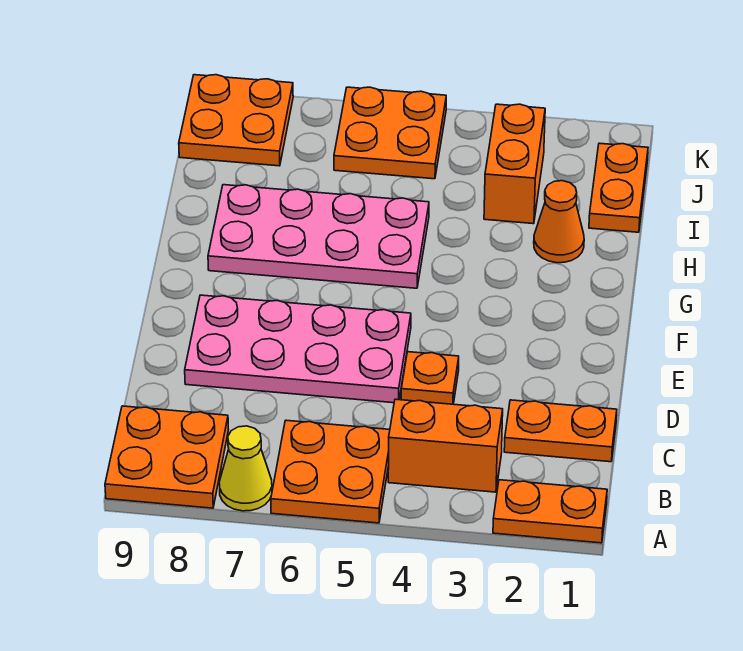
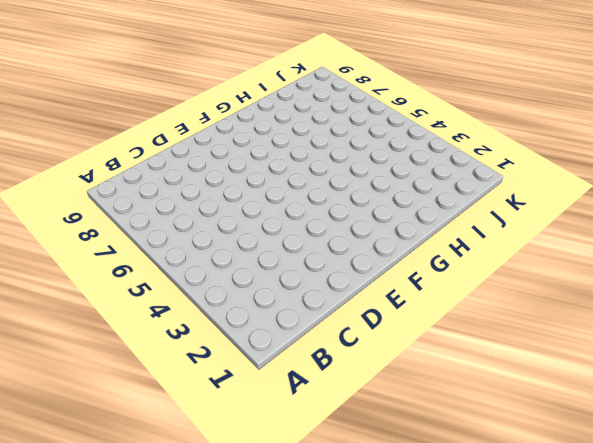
none -> orange 1x2 plate [493,480,607,543]
none -> orange 2x2 plate [271,420,390,523]
none -> yellow 1x1 cone [219,426,272,511]

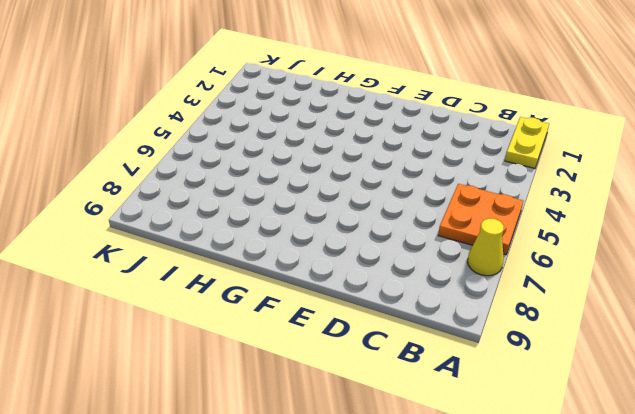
yellow 1x2 plate [505,117,549,168] -> orange 1x2 plate [493,480,607,543]
none -> orange 2x2 plate [105,406,229,508]
none -> orange 1x2 brick [388,399,503,492]
none -> orange 1x2 plate [504,400,617,462]

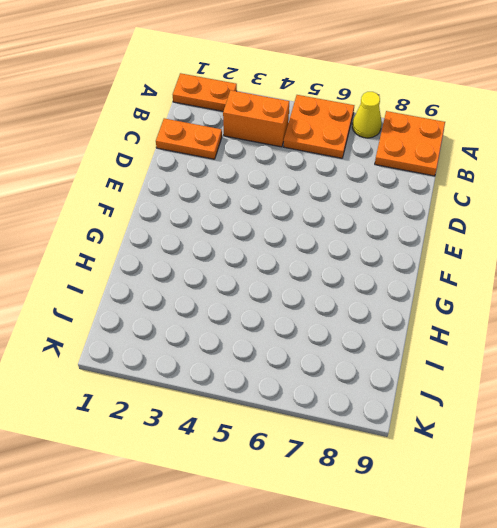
none -> orange 1x1 plate [401,352,459,404]
none -> pink 2x4 plate [185,295,411,403]
none -> pink 2x4 plate [208,185,429,288]

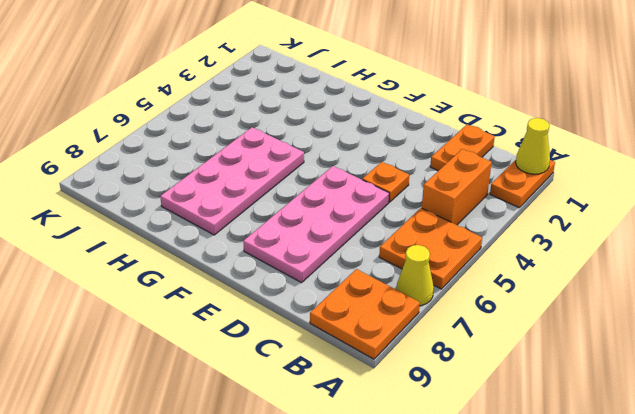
yellow 1x1 cone [516,118,550,174] -> none
none -> orange 1x1 cone [534,181,584,263]
none -> orange 1x2 plate [589,143,648,232]
none -> orange 1x2 brick [484,104,545,224]

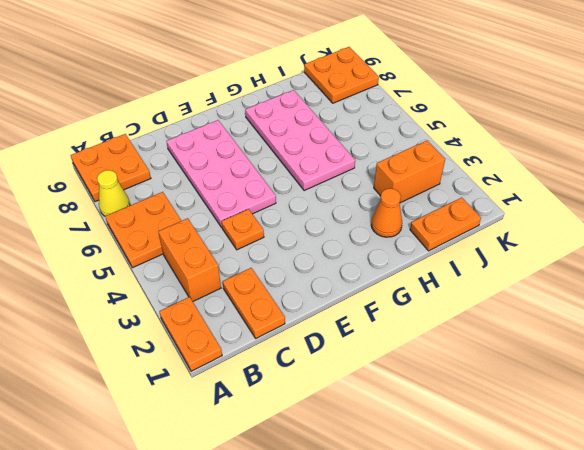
none -> orange 2x2 plate [334,87,446,179]

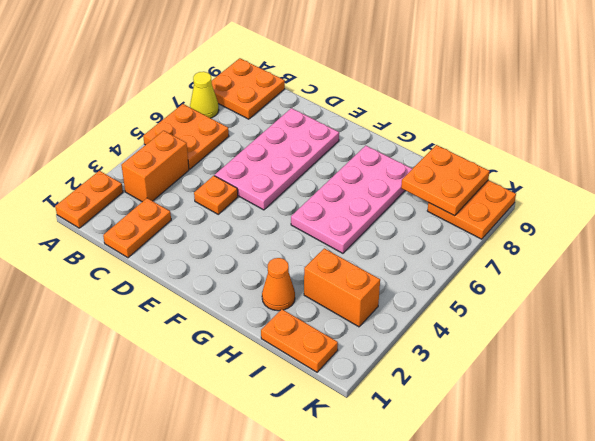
orange 2x2 plate [401,145,490,216] -> orange 2x2 plate moved to [334,87,446,179]

